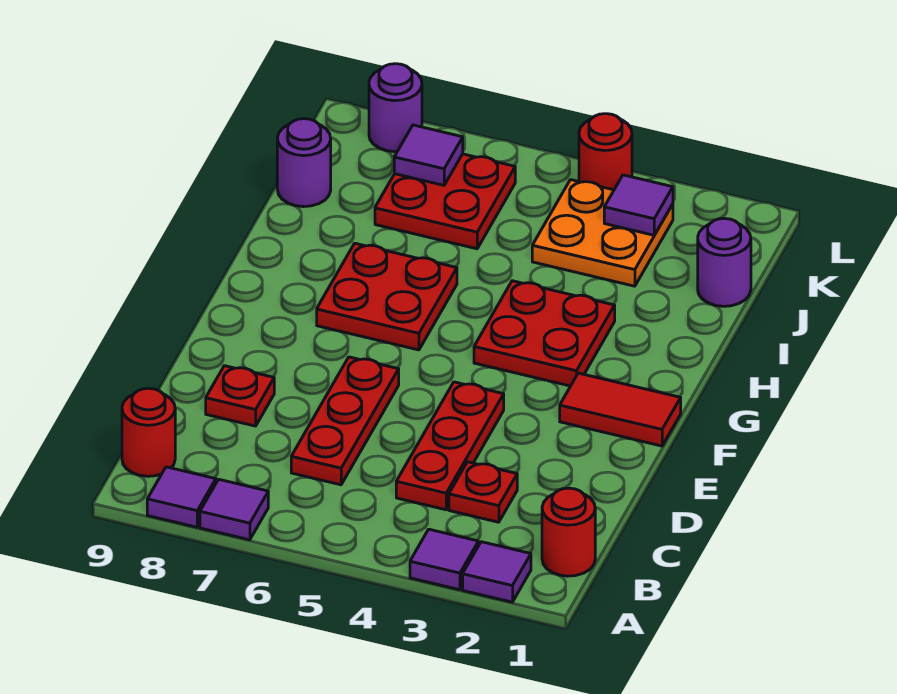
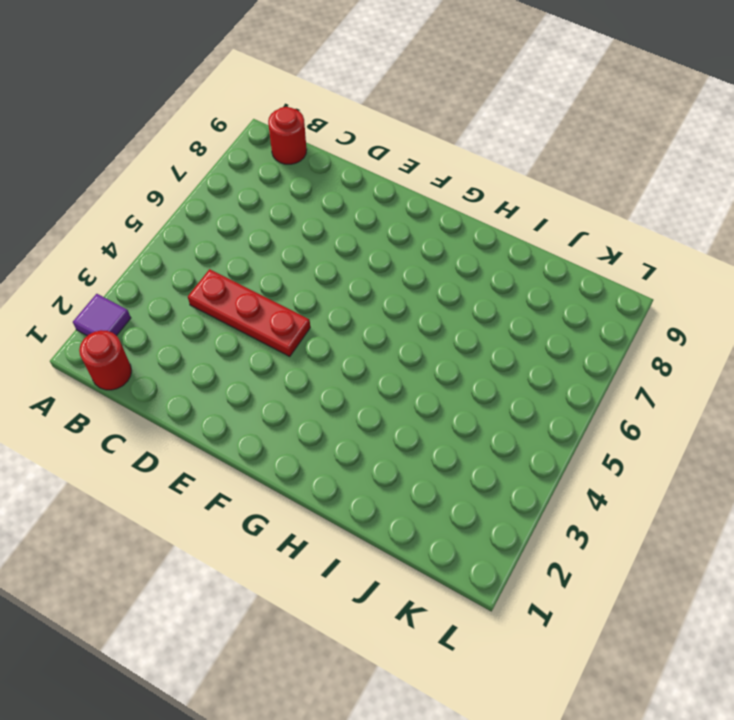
none -> purple 1x1 tile [410,529,478,590]
none -> purple 1x1 tile [200,479,268,540]
none -> purple 1x1 tile [147,467,216,527]

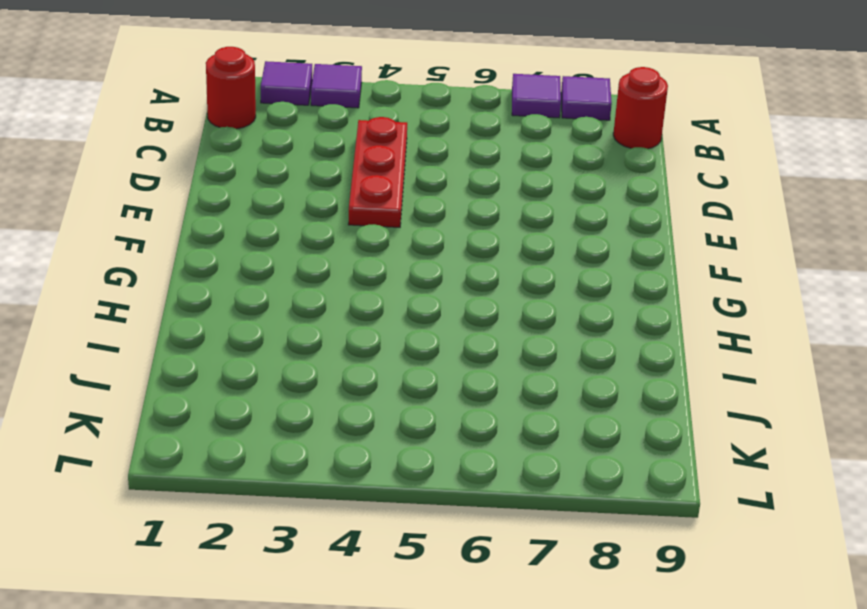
none -> red 1x1 plate [449,462,517,522]
none -> red 1x3 plate [291,357,399,485]
none -> red 1x1 plate [206,366,274,426]

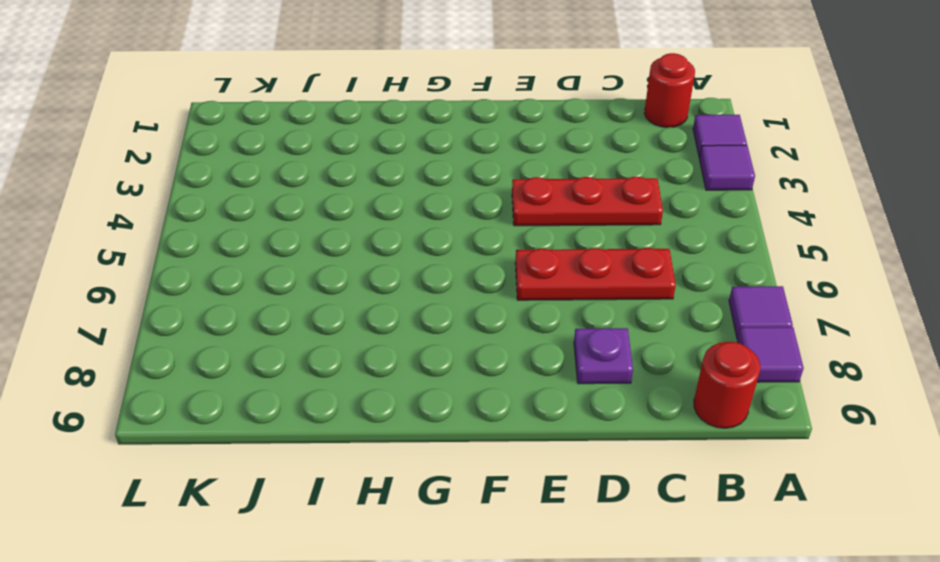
purple 1x1 plate [574,328,633,384] -> red 1x1 plate [206,366,274,426]
none -> red 1x1 plate [449,462,517,522]
none -> red 1x2 tile [560,373,681,446]
none -> red 2x2 plate [474,281,615,386]

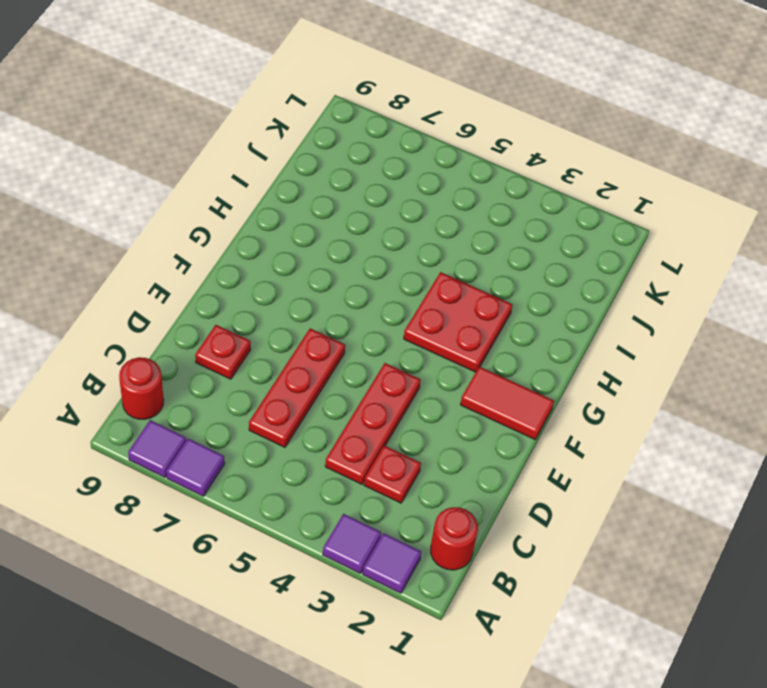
none -> red 2x2 plate [317,243,457,350]
none -> purple 1x1 round brick [698,218,751,306]
none -> orange 2x2 plate [532,180,673,286]

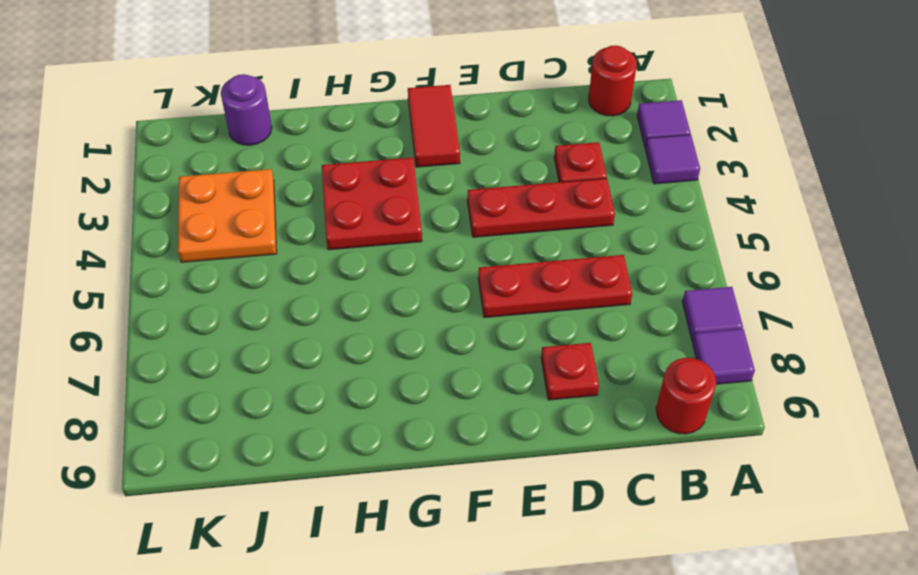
none -> red 2x2 plate [317,243,457,350]
none -> red 2x2 plate [375,154,515,249]
none -> purple 1x1 round brick [277,119,331,207]

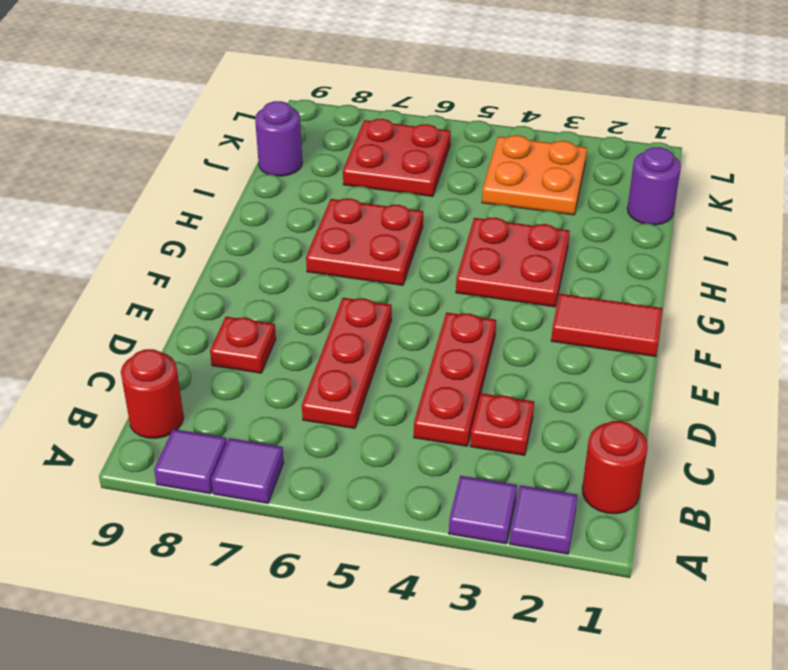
none -> red 1x1 round brick [579,114,632,190]
none -> purple 1x1 round brick [369,64,422,152]
none -> purple 1x1 tile [604,175,673,235]

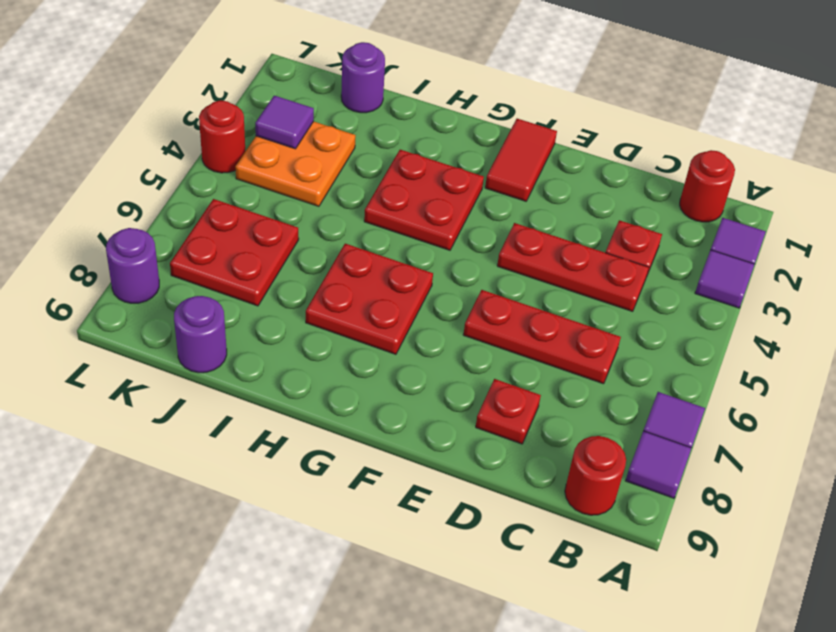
none -> purple 1x1 tile [394,125,463,185]

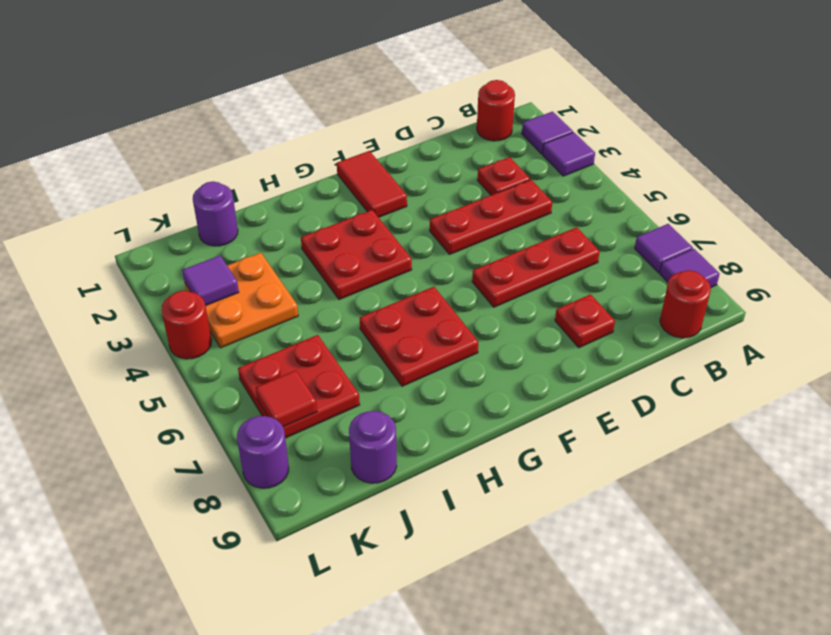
red 1x1 tile [256,370,317,427] -> purple 1x1 tile [394,125,463,185]

